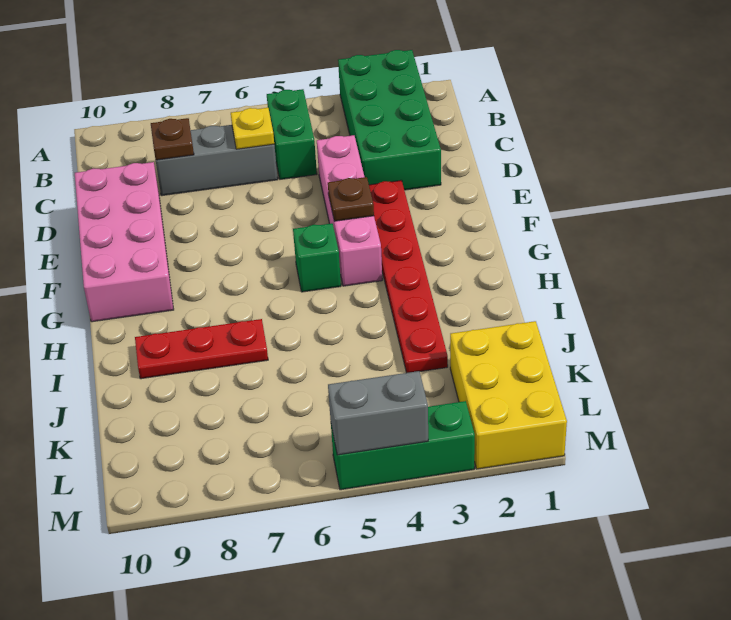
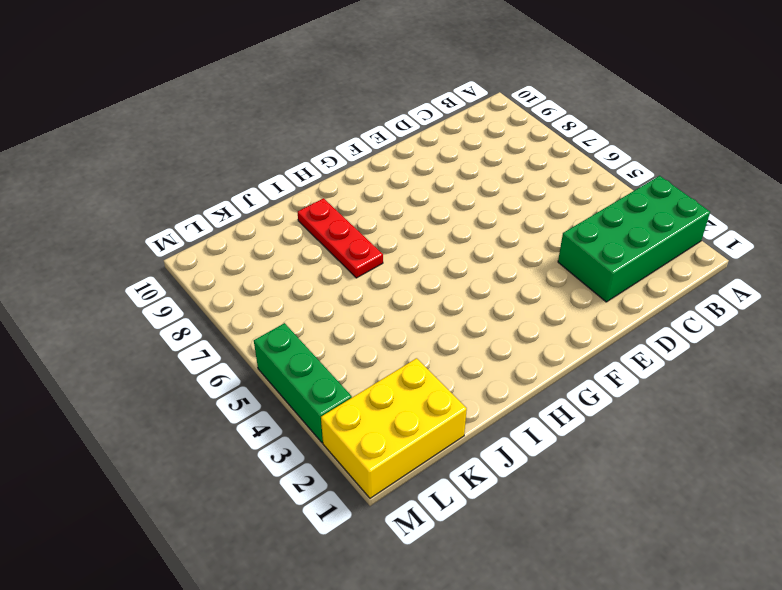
none -> green 1x2 brick [267,89,317,179]
none -> grey 1x3 brick [156,125,278,196]
none -> pink 1x4 brick [317,135,382,286]

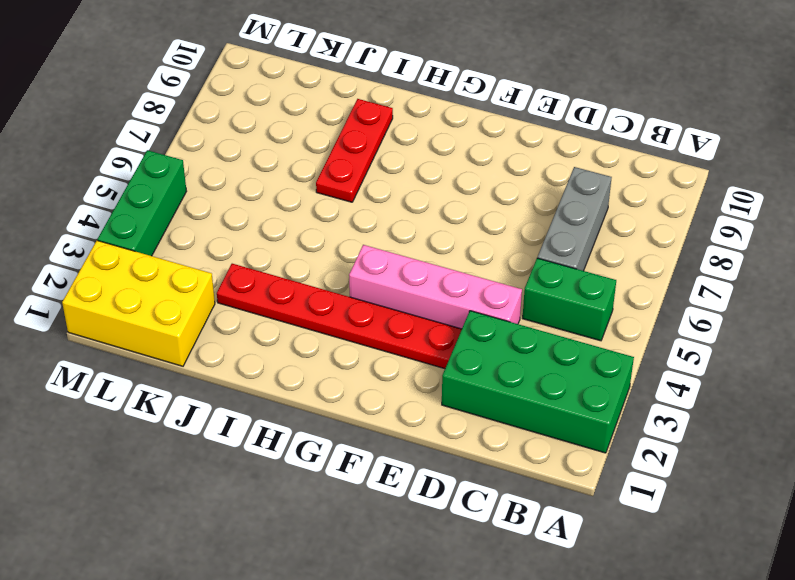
none -> pink 2x4 brick [75,162,174,322]
none -> green 1x1 brick [293,223,341,292]
none -> yellow 1x1 plate [231,108,274,149]

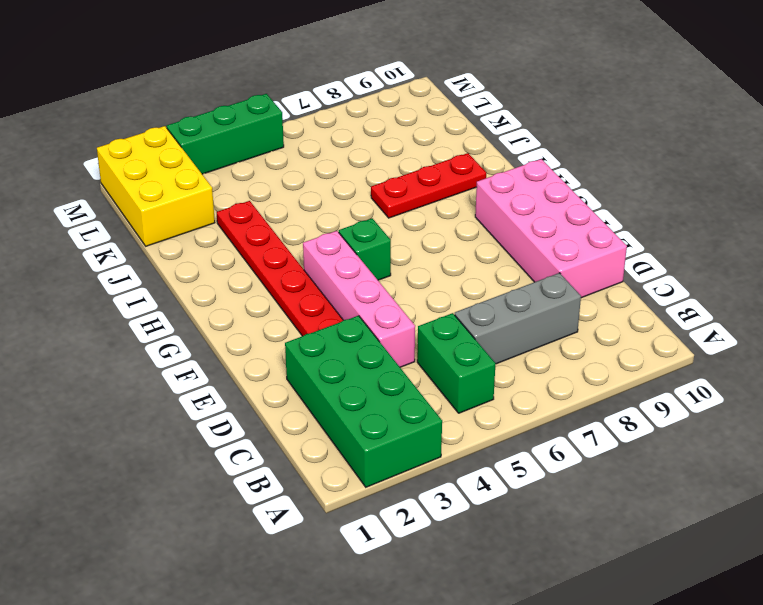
none -> yellow 1x1 plate [231,108,274,149]
none -> brown 1x1 plate [151,118,194,160]
none -> brown 1x1 plate [328,177,374,221]

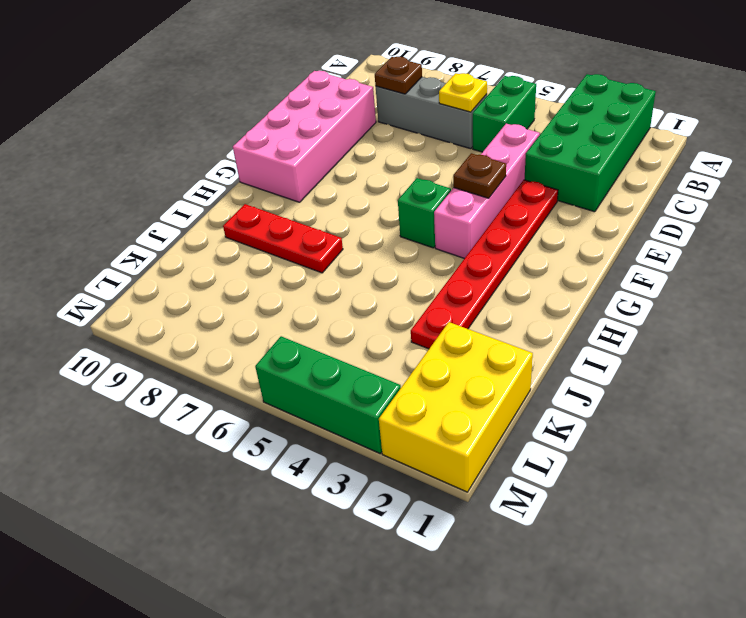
none -> grey 1x2 brick [328,371,428,455]

